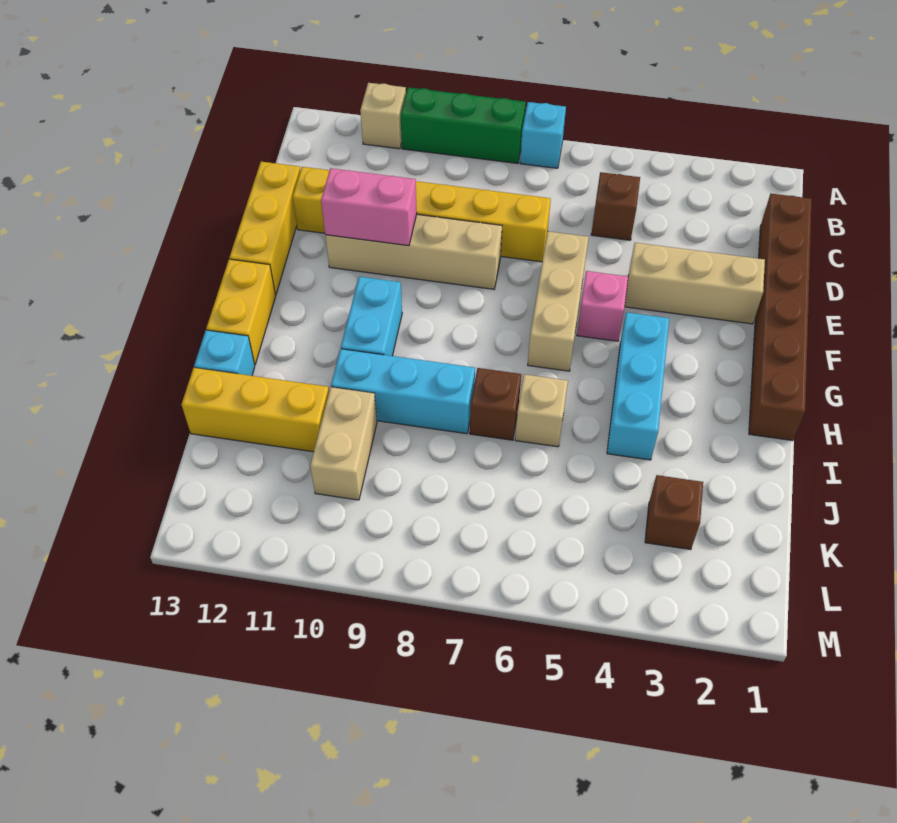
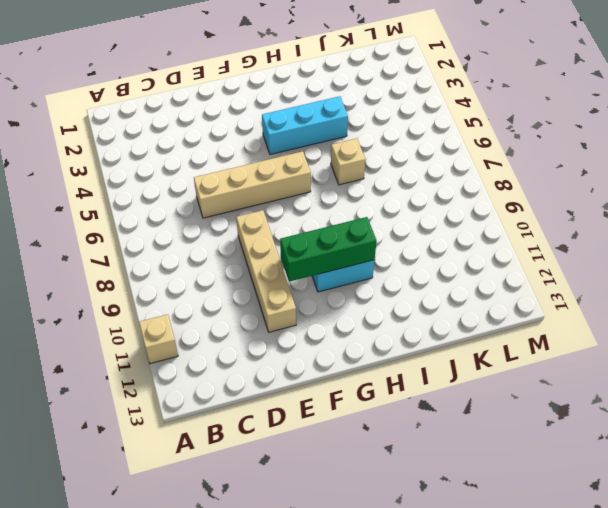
tan 1x4 brick [194,151,311,218] -> tan 1x3 brick [528,231,589,371]
green 1x3 brick [280,217,377,282] -> green 1x3 brick turned to [401,87,526,163]
none -> cyan 1x1 brick [520,102,566,168]
none -> brown 1x6 brick [749,194,812,441]
none -> brown 1x1 brick [591,172,640,240]

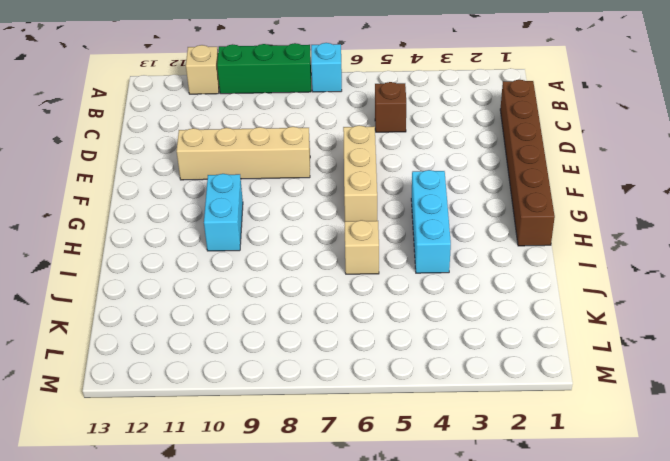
none -> yellow 1x6 brick [293,167,551,262]
none -> yellow 1x3 brick [229,162,300,295]
none -> tan 1x3 brick [625,243,765,324]

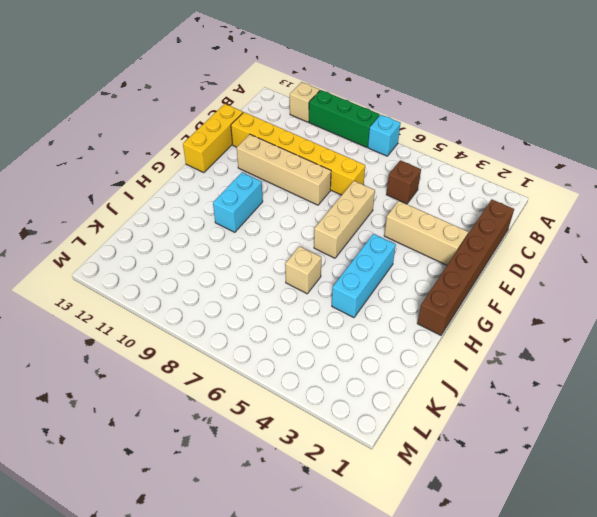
none -> pink 1x1 brick [577,271,628,341]
none -> yellow 1x2 brick [206,259,276,365]
none -> brown 1x1 brick [470,368,521,440]

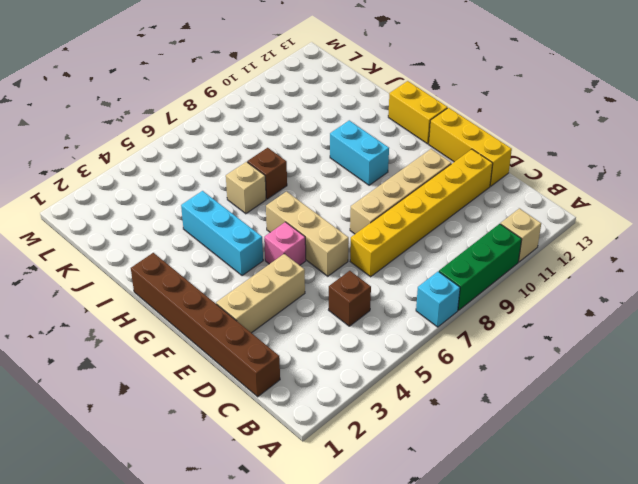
none -> cyan 1x3 brick [331,349,475,434]
none -> cyan 1x1 brick [194,330,255,376]
none -> tan 1x2 brick [310,387,377,500]

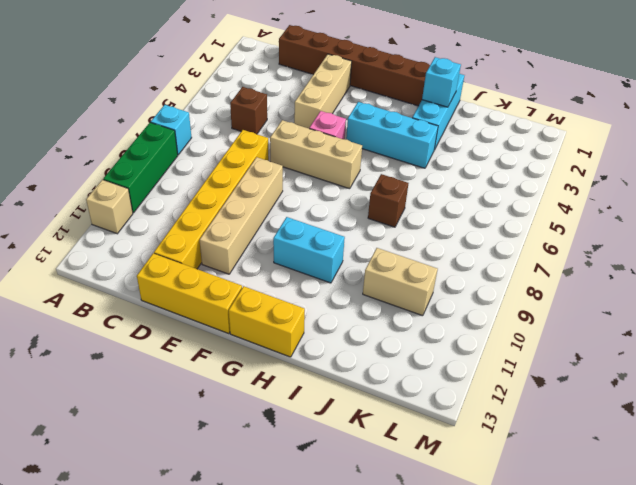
cyan 1x3 brick [412,74,464,150] -> cyan 1x3 brick moved to [331,349,475,434]
cyan 1x1 brick [422,57,461,107] -> cyan 1x1 brick moved to [194,330,255,376]
none -> tan 1x1 brick [515,374,568,447]
none -> yellow 1x3 brick [181,368,329,452]
none -> brown 1x1 brick [645,475,703,550]

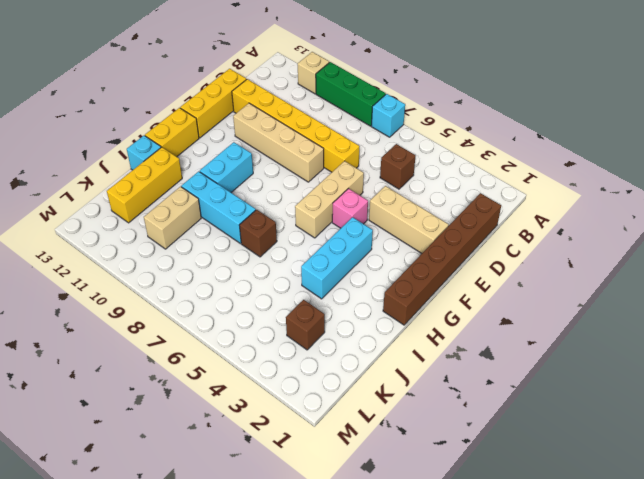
yellow 1x3 brick [107,147,182,223] -> yellow 1x3 brick turned to [181,368,329,452]
none -> tan 1x1 brick [515,374,568,447]
none -> pink 1x2 brick [321,168,417,246]

